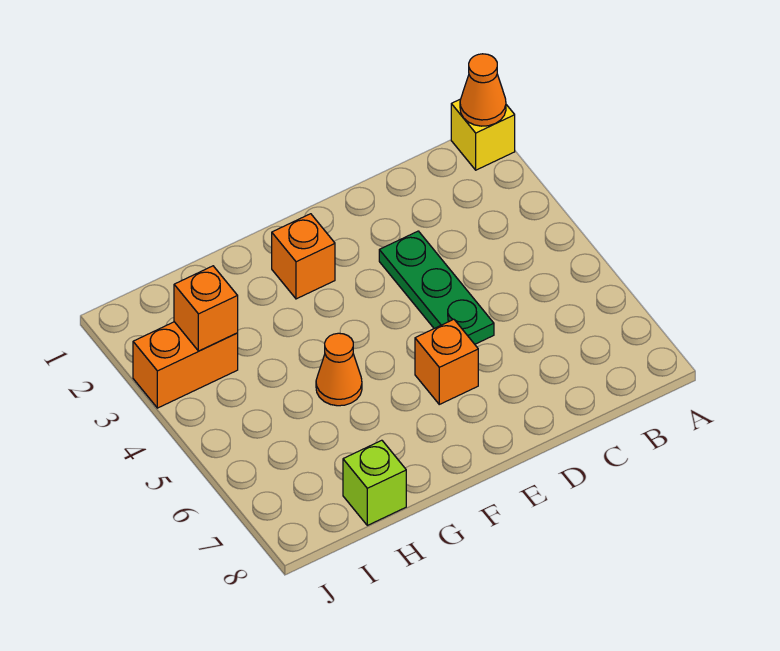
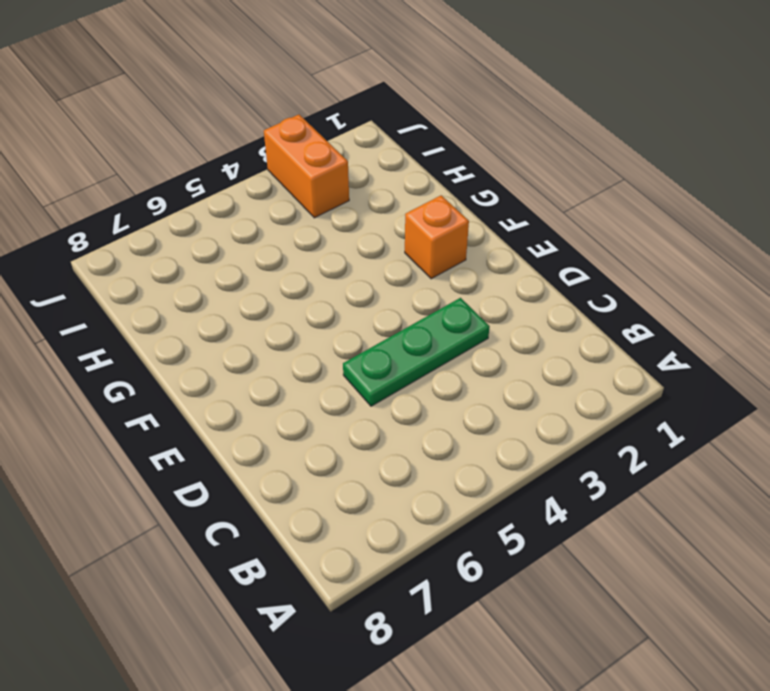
none -> yellow 1x1 brick [451,99,515,170]
none -> orange 1x1 brick [415,319,478,404]

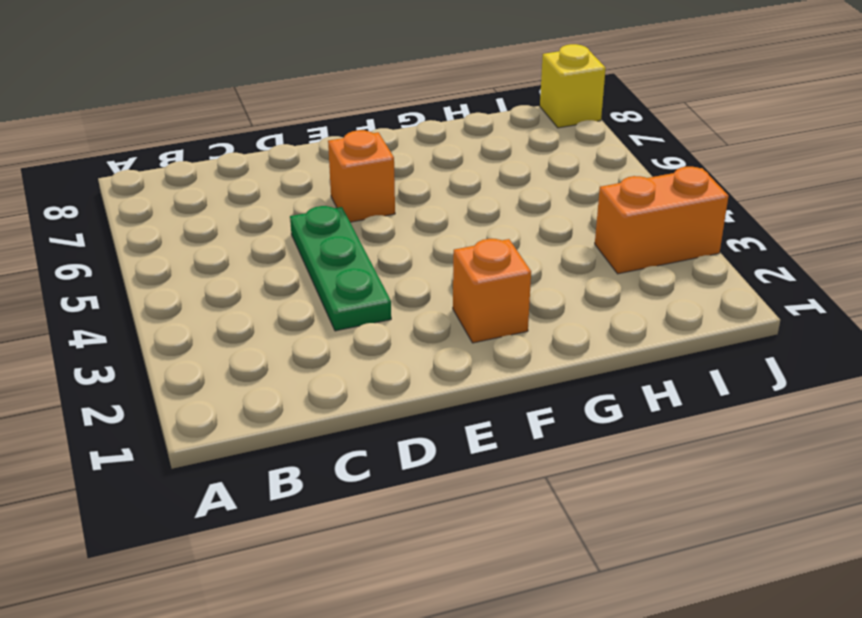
yellow 1x1 brick [540,44,606,128] -> yellow 1x1 brick moved to [451,99,515,170]
none -> orange 1x1 cone [316,333,362,406]
none -> lime 1x1 brick [343,440,406,525]

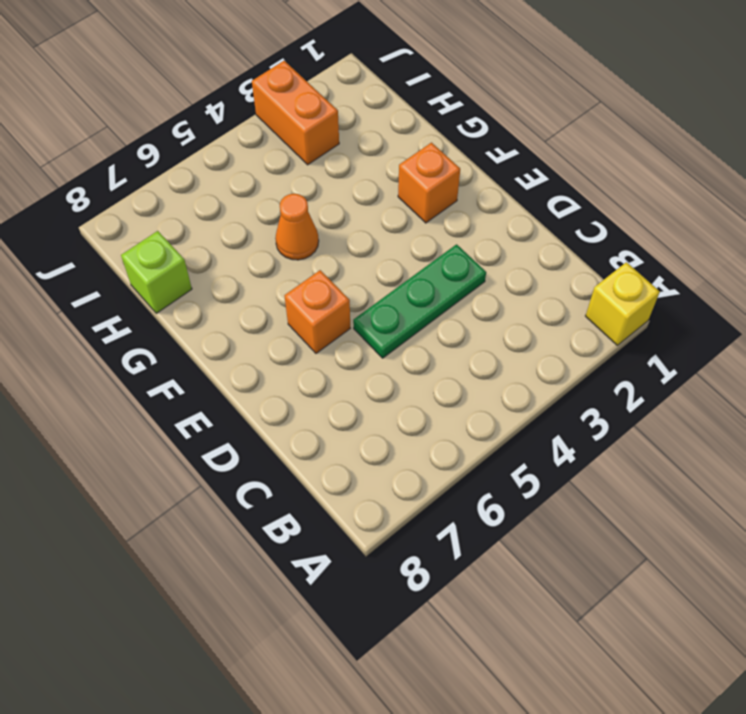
none -> orange 1x1 cone [460,54,506,126]
none -> orange 1x1 brick [174,266,238,351]

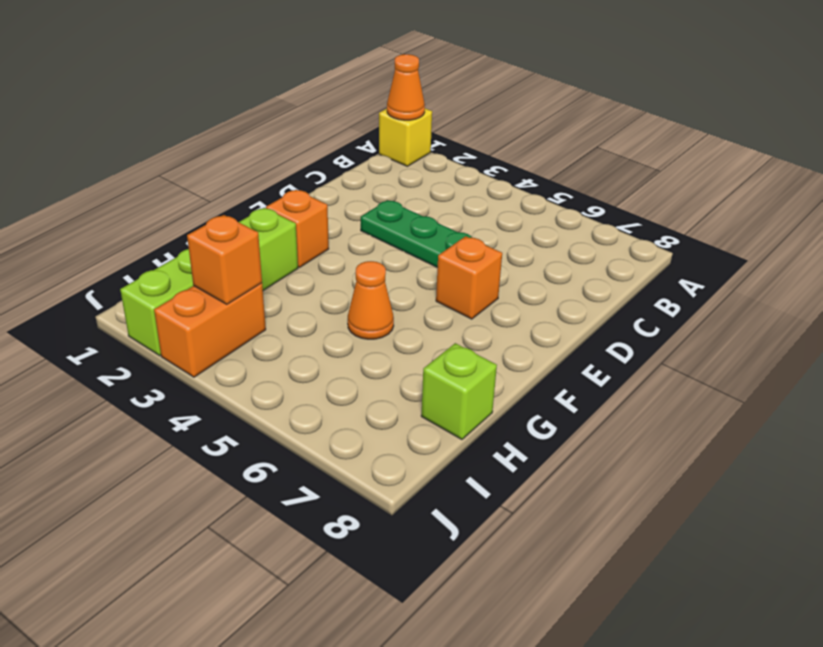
lime 1x4 brick [120,208,298,356] -> none

